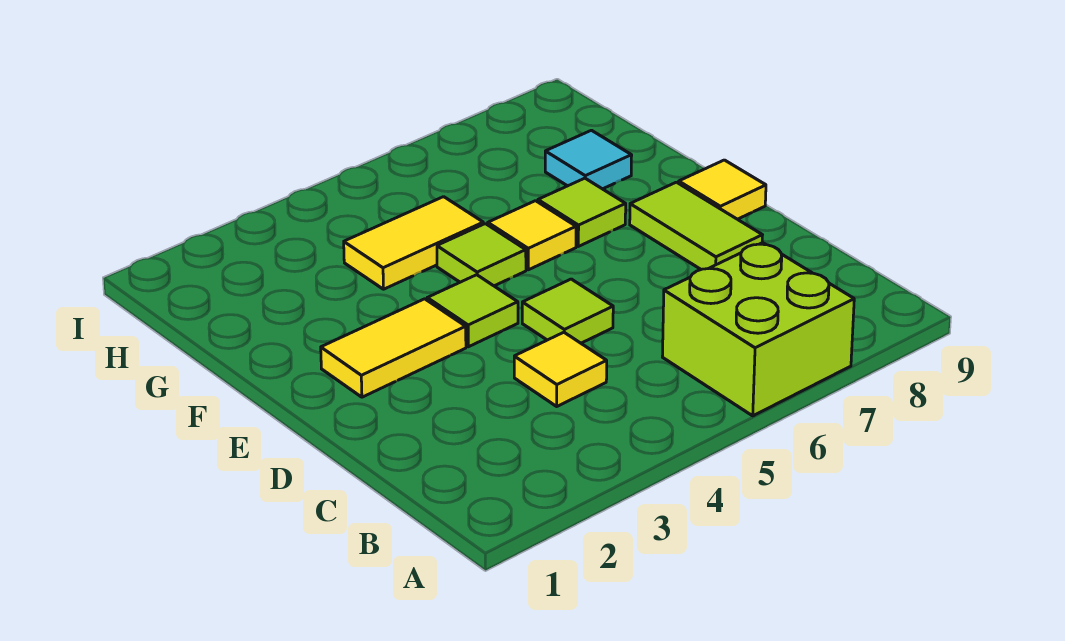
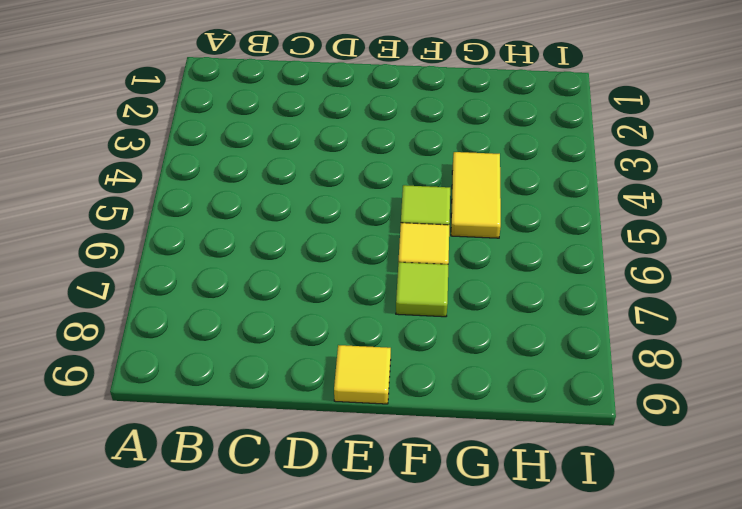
none -> lime 2x2 brick [662,243,854,416]
none -> yellow 1x1 tile [514,332,607,406]
none -> lime 1x1 tile [522,279,613,343]

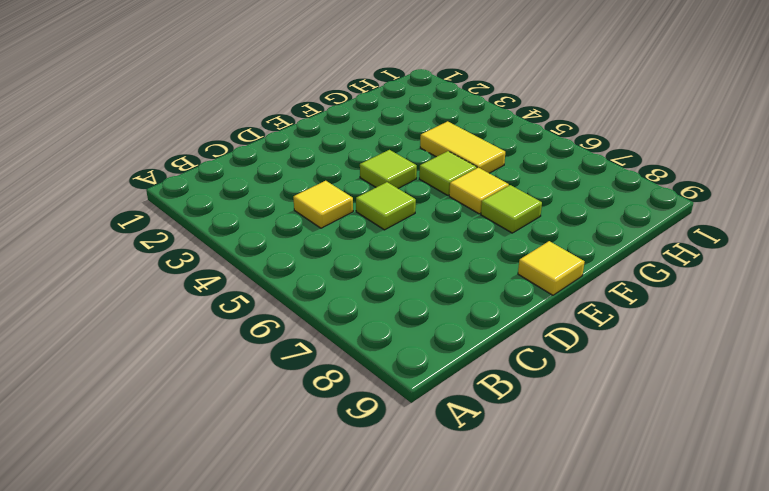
none -> lime 2x2 brick [662,243,854,416]
none -> lime 1x2 tile [630,182,762,270]
none -> yellow 1x2 tile [321,299,466,397]

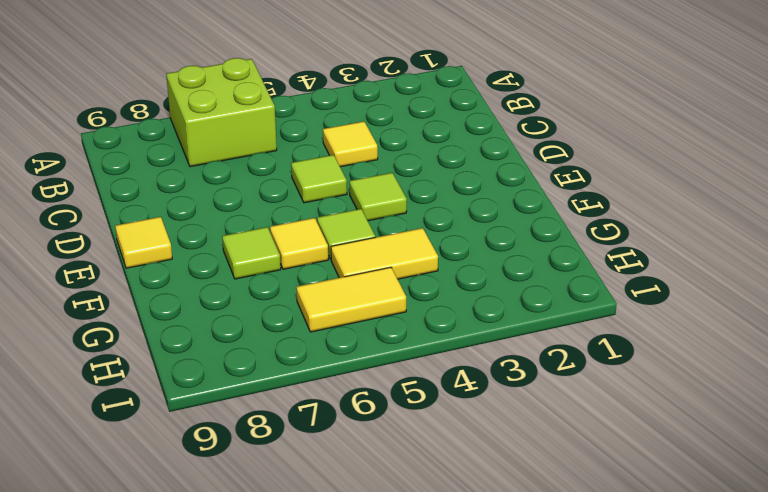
yellow 1x2 tile [296,267,406,332] -> yellow 1x2 tile moved to [321,299,466,397]
none -> lime 1x2 tile [630,182,762,270]
none -> cyan 1x1 tile [545,130,632,189]

